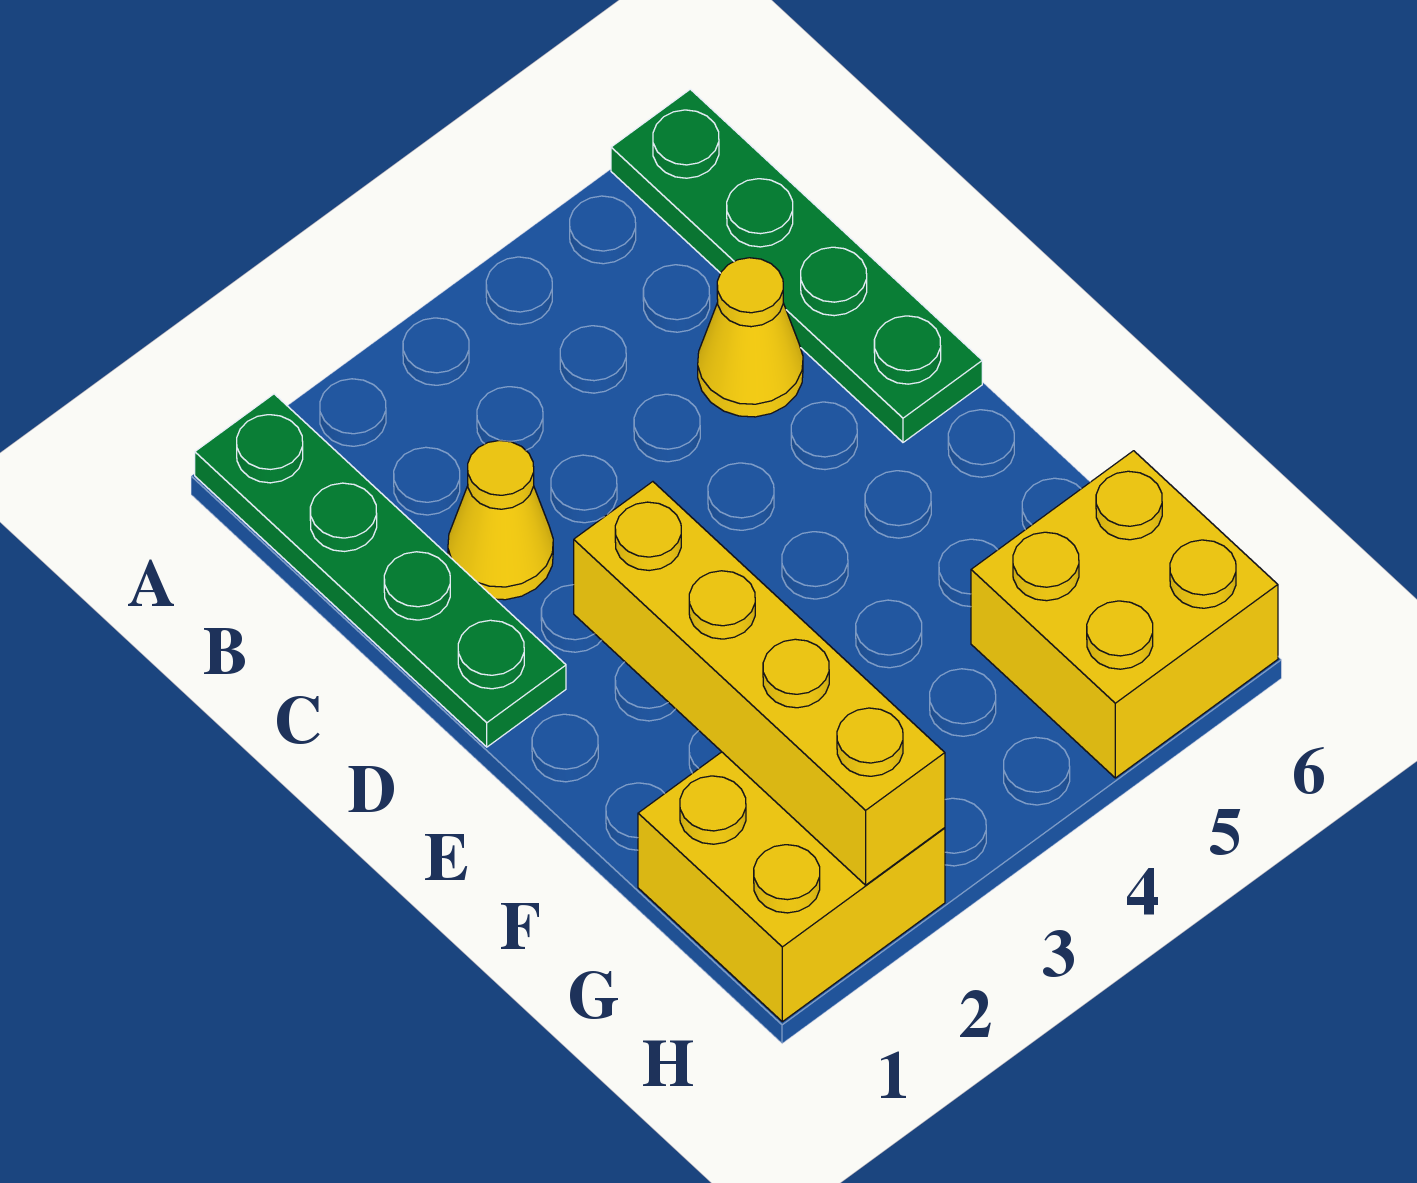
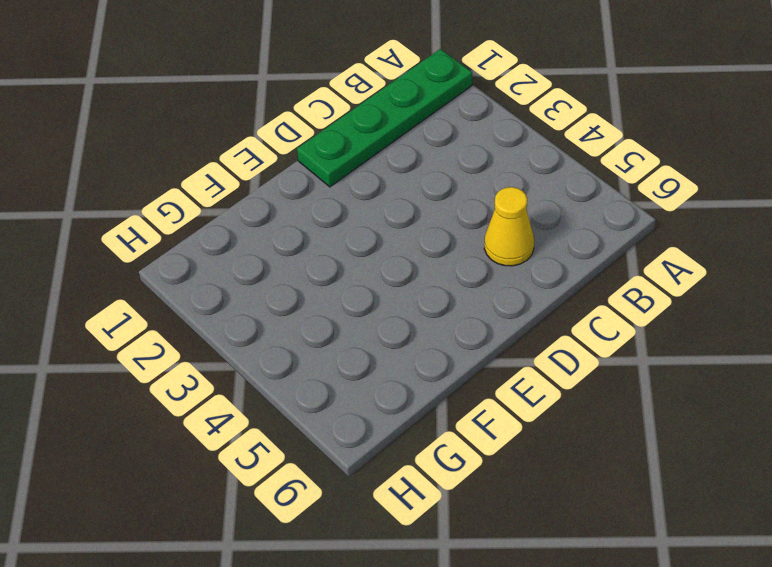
none -> green 1x4 plate [611,89,982,442]
none -> yellow 1x1 cone [448,440,553,600]

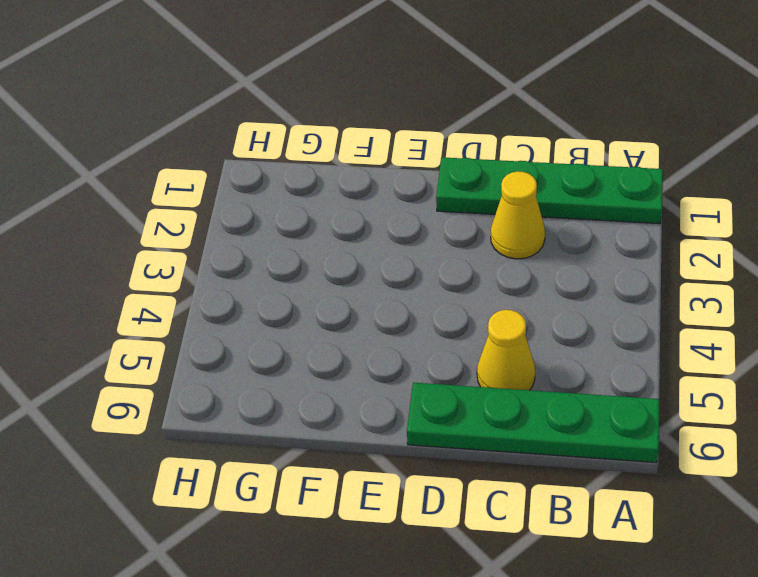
none -> yellow 2x2 brick [638,752,945,1022]
none -> yellow 2x2 brick [971,451,1278,778]

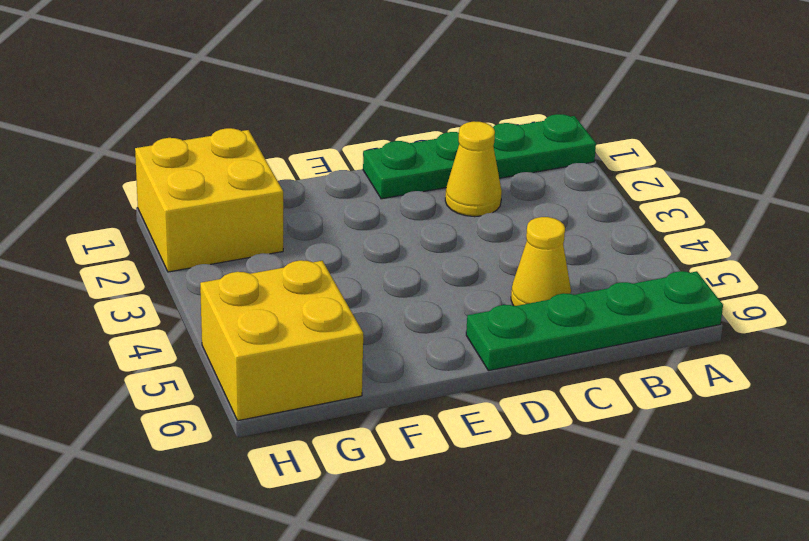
none -> yellow 1x4 brick [574,482,945,885]

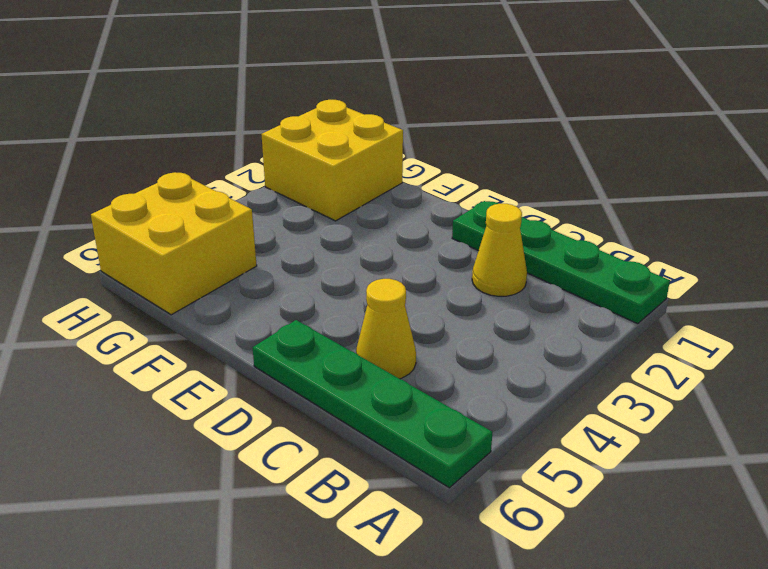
none -> yellow 1x4 brick [574,482,945,885]

